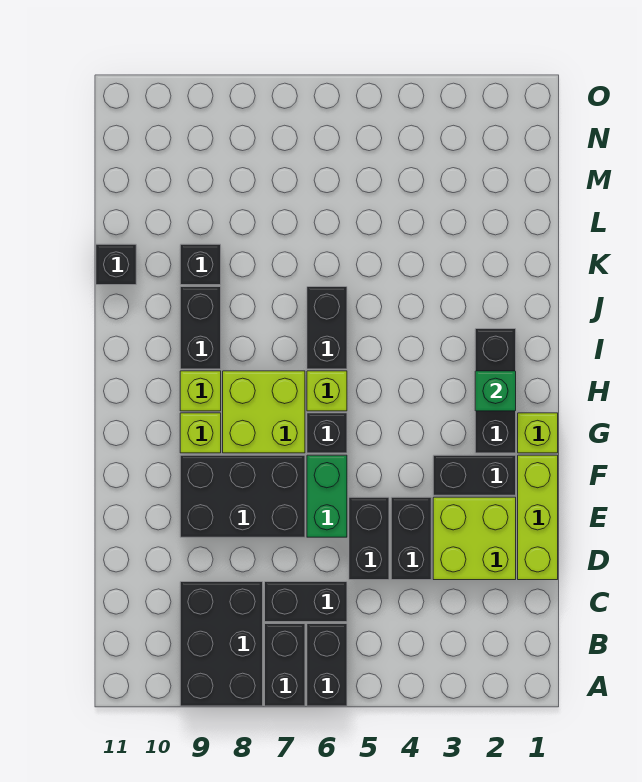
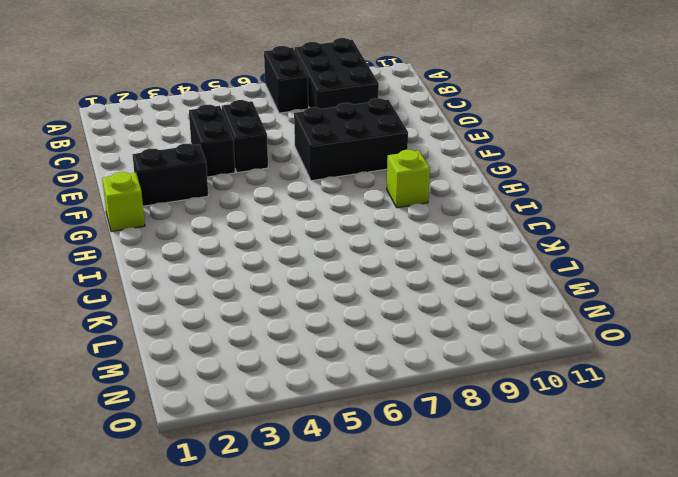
none -> black 1x2 brick [307,624,347,706]
none -> black 1x2 brick [265,582,347,622]
none -> lime 1x3 brick [518,455,558,580]

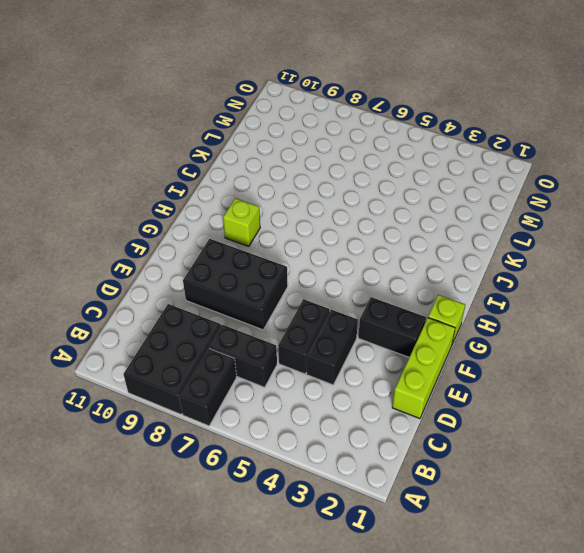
none -> black 1x2 brick [307,624,347,706]
none -> lime 2x2 brick [433,497,516,580]
none -> green 1x2 brick [307,455,347,537]

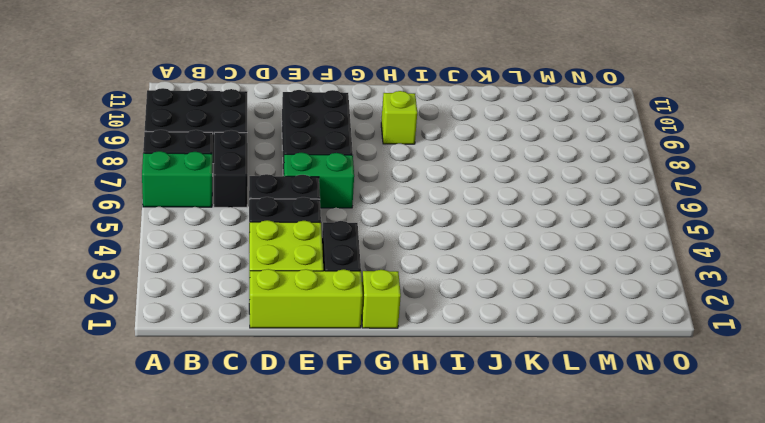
green 1x2 brick [142,151,212,207] -> black 1x2 brick [307,624,347,706]
none -> black 1x3 brick [475,329,516,453]
none -> black 1x1 brick [307,413,347,453]
none -> lime 2x2 brick [223,371,305,453]

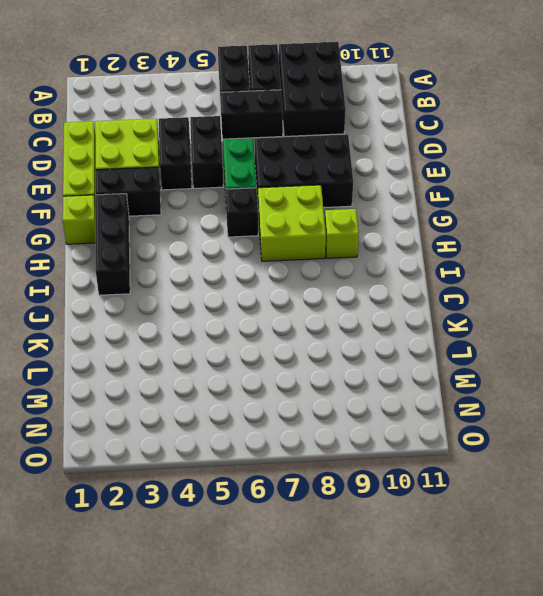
none -> lime 1x1 brick [180,413,221,453]
none -> lime 1x1 brick [307,371,347,411]
none -> black 1x2 brick [307,287,347,369]

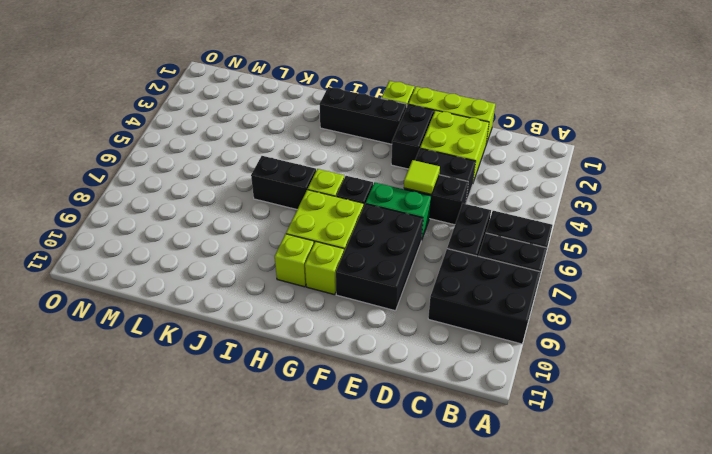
lime 1x1 tile [404,160,440,194] -> none
none -> black 1x2 brick [180,287,221,369]
none -> black 1x1 brick [180,244,221,285]
none -> black 1x1 brick [96,244,136,285]

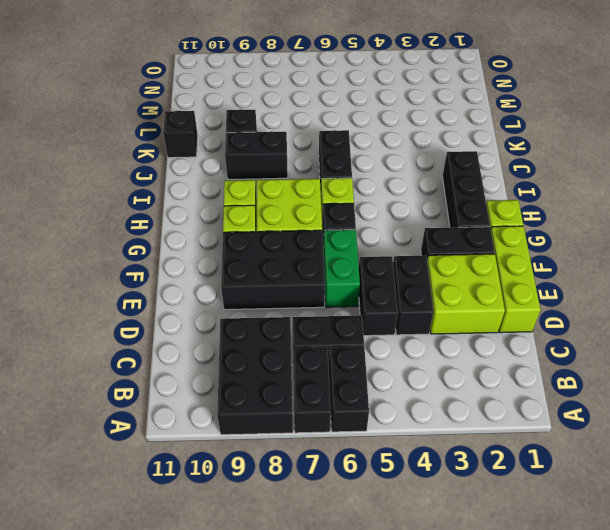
black 1x2 brick [225,131,288,180] -> black 1x2 brick turned to [180,287,221,369]
none -> green 1x1 brick [475,371,516,411]

